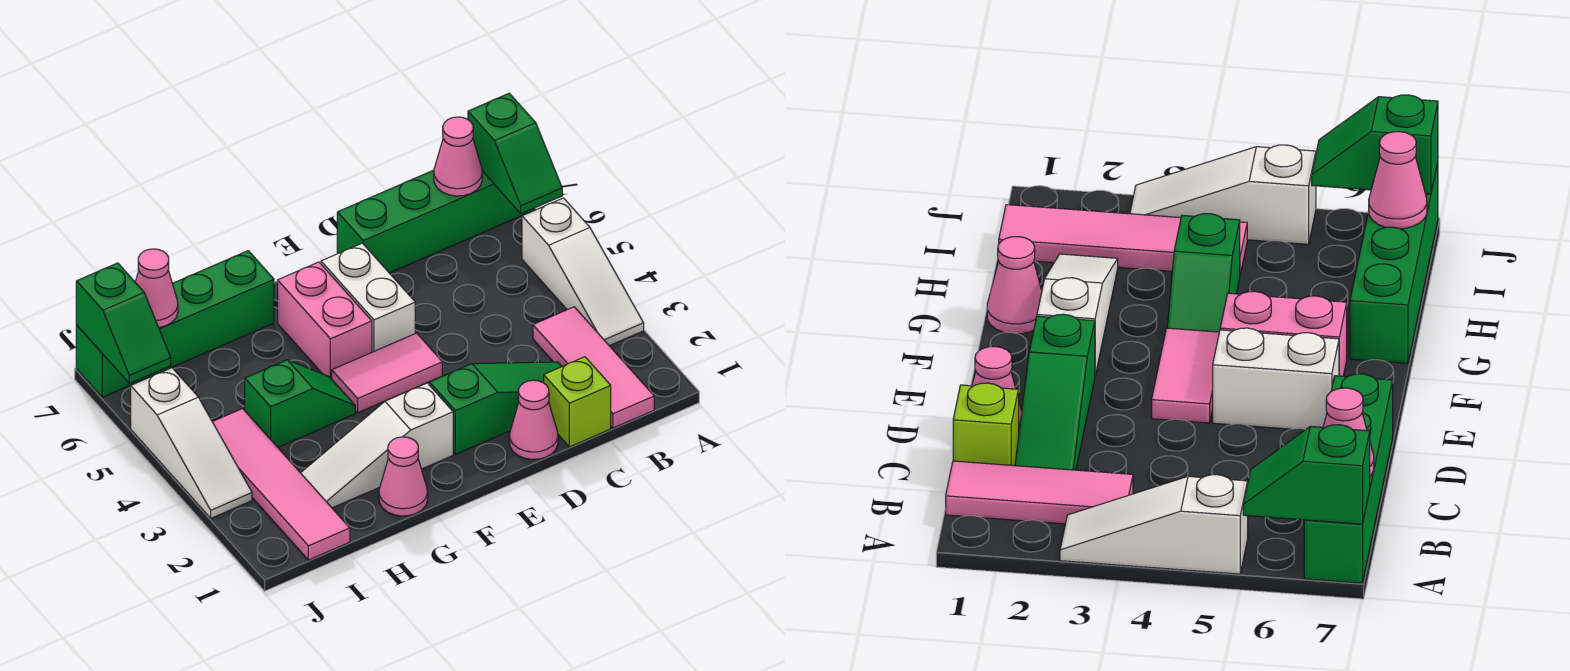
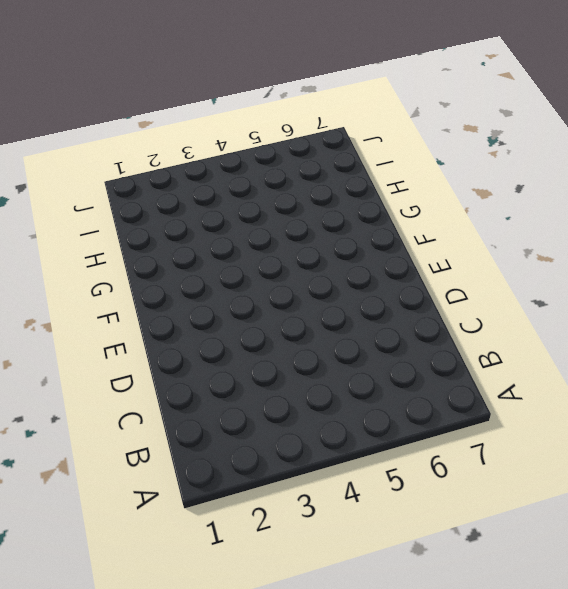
none -> white 1x3 slope [522,198,644,346]
none -> green 1x4 brick [337,170,535,273]
none -> pink 1x3 tile [533,307,654,428]

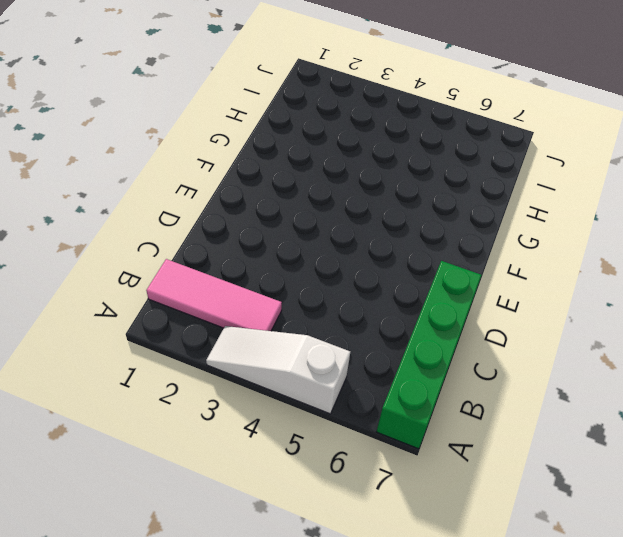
none -> lime 1x1 brick [544,357,611,447]
none -> green 1x3 slope [429,362,562,454]
none -> pink 1x1 cone [509,380,558,459]

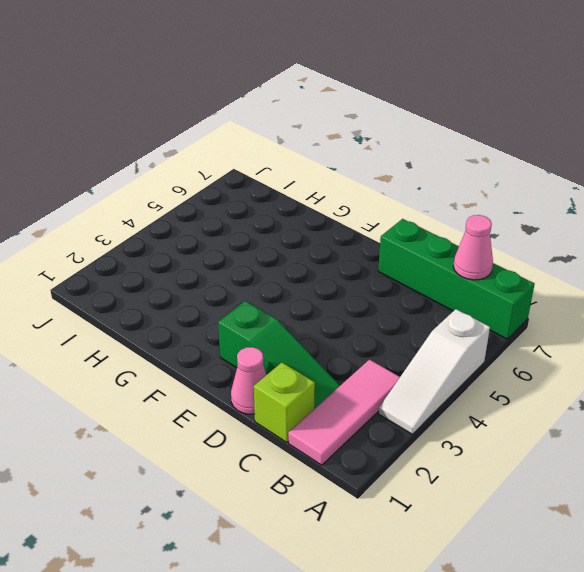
none -> pink 1x2 tile [332,333,442,413]
none -> white 1x2 brick [321,243,415,352]
none -> white 1x3 slope [301,383,453,508]

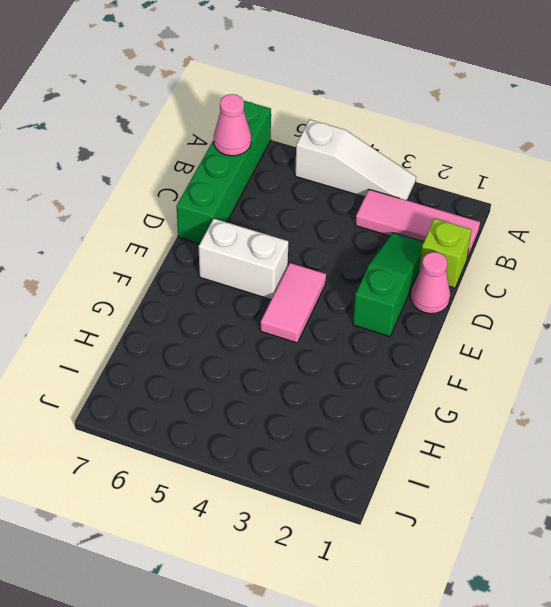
none -> white 1x3 slope [301,383,453,508]
none -> pink 1x2 brick [278,262,372,379]
none -> pink 1x1 cone [379,437,428,516]

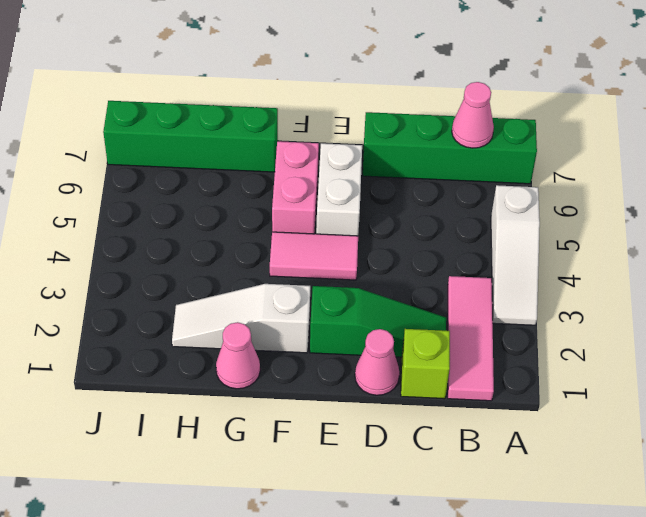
none -> green 1x2 slope [245,360,355,447]
none -> pink 1x4 tile [213,409,350,560]
none -> white 1x3 slope [131,368,252,518]

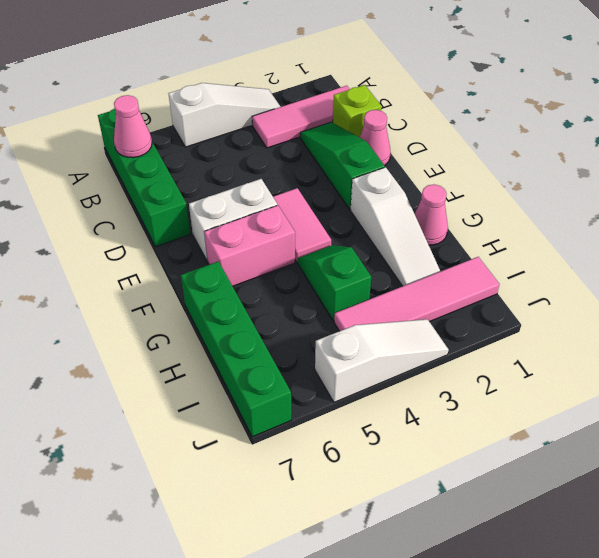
none -> green 1x2 slope [468,93,562,214]
none -> pink 1x1 cone [135,249,178,328]
none -> green 1x2 slope [76,263,171,383]

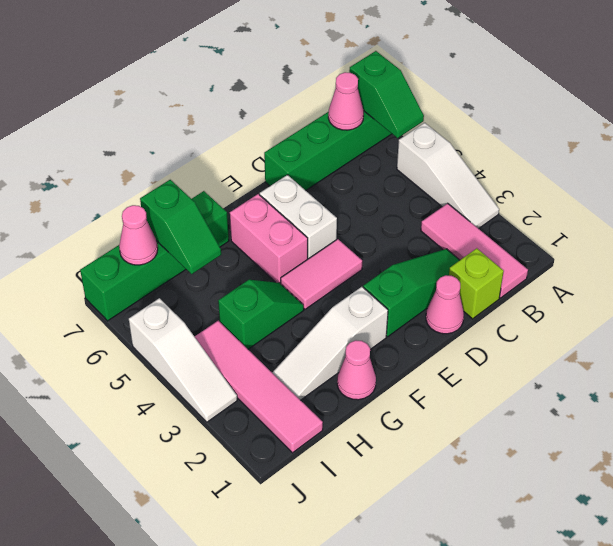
green 1x2 slope [140,180,221,274] -> green 1x2 slope moved to [76,263,171,383]

